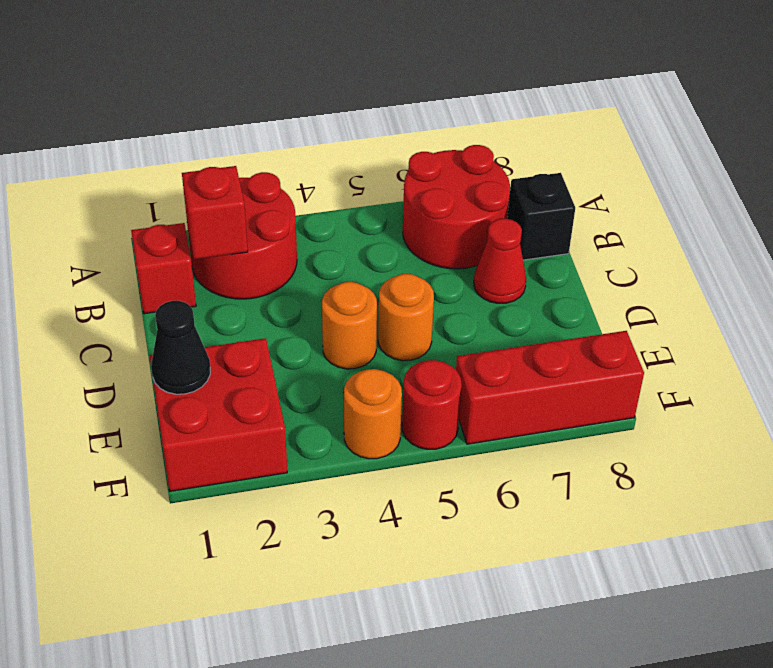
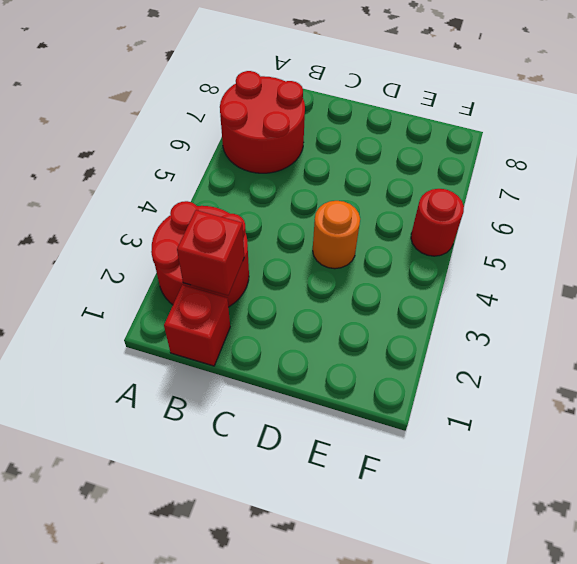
none -> black 1x1 brick [507,173,575,260]
none -> red 1x1 cone [474,219,526,303]
none -> orange 1x1 round brick [378,274,434,361]

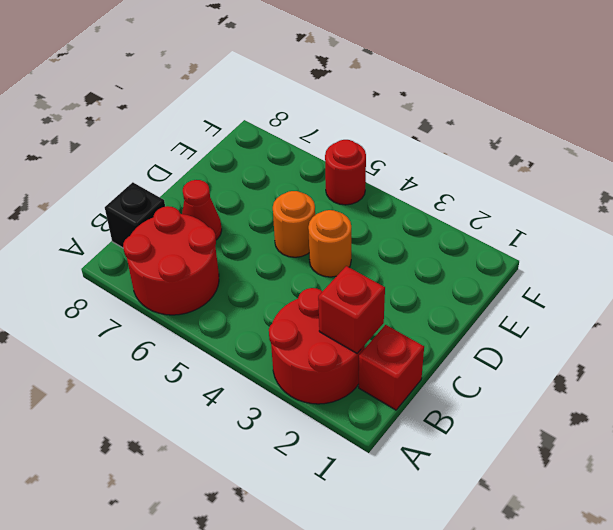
none -> red 2x2 brick [150,338,287,491]
none -> orange 1x1 round brick [344,369,402,459]
none -> red 1x3 brick [456,331,644,444]

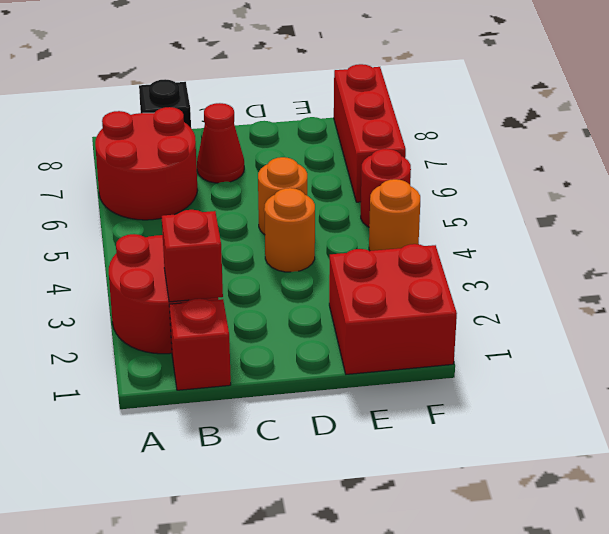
none -> black 1x1 cone [151,301,210,394]

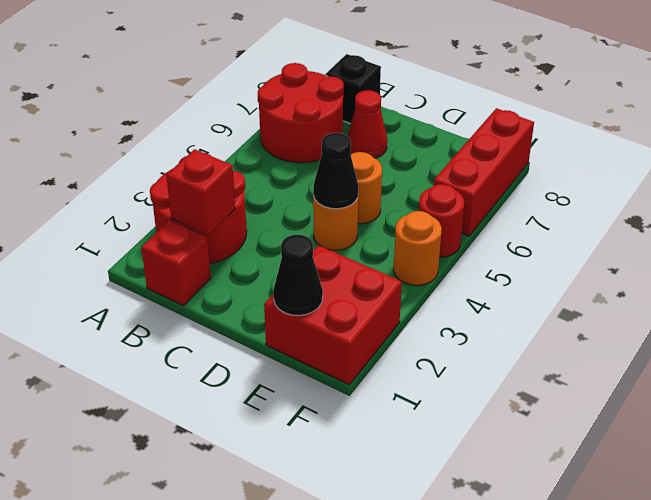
black 1x1 cone [313,133,358,209] -> none

